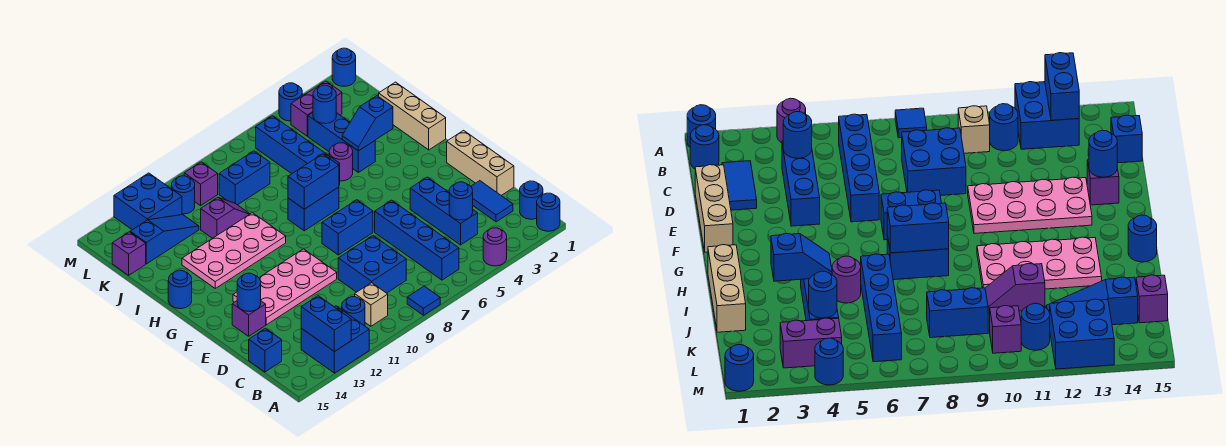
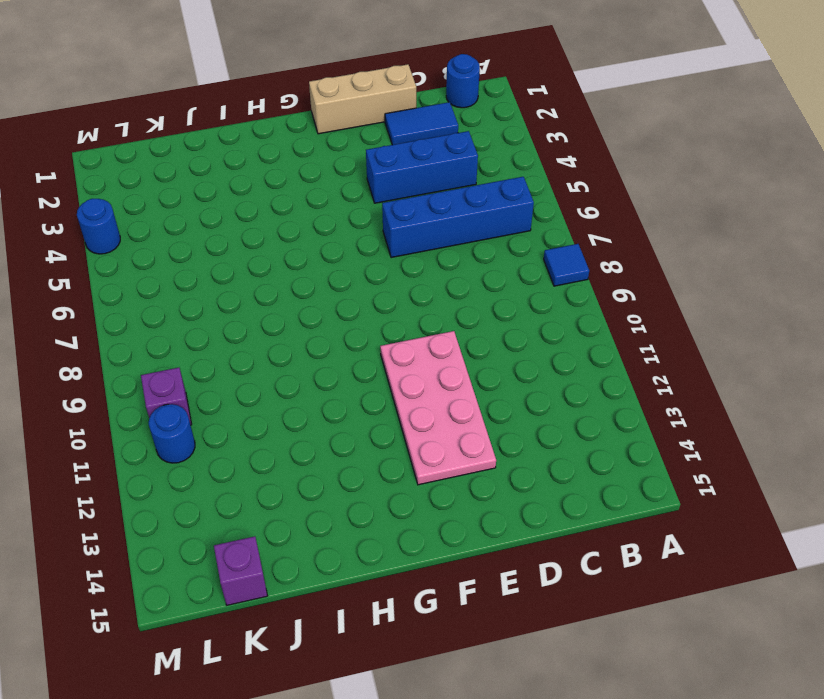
none -> blue 1x1 round brick [537,193,560,231]
none -> purple 1x1 round brick [483,228,507,266]
none -> blue 2x2 brick [301,306,369,373]
none -> tan 1x1 brick [355,283,388,326]

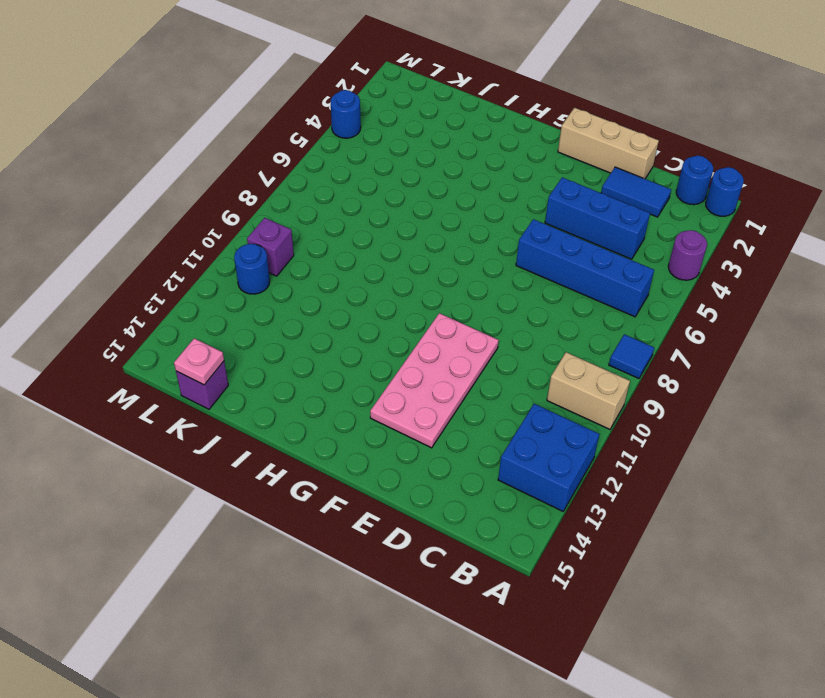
tan 1x2 brick [547,352,630,429] -> tan 1x1 brick [355,283,388,326]
pink 1x1 plate [174,338,224,385] -> none
none -> blue 1x1 round brick [342,297,365,326]
none -> blue 2x2 brick [338,236,406,293]
none -> blue 1x1 brick [249,328,282,372]
none -> purple 1x1 brick [232,301,266,336]

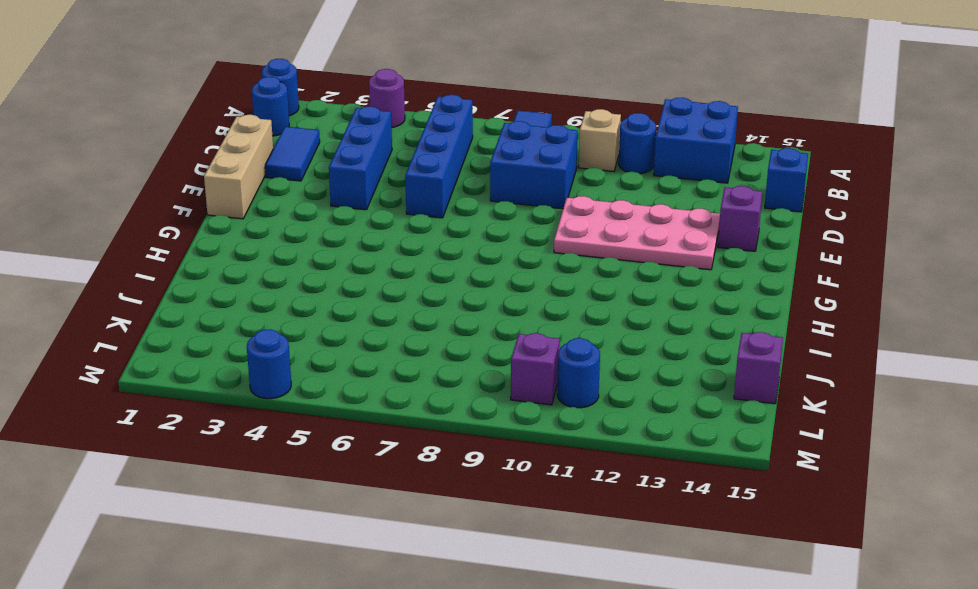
none -> blue 1x2 brick [322,200,373,255]
none -> tan 1x3 brick [379,82,446,150]
none -> blue 1x2 brick [288,187,339,231]
none -> pink 2x4 plate [182,213,286,288]

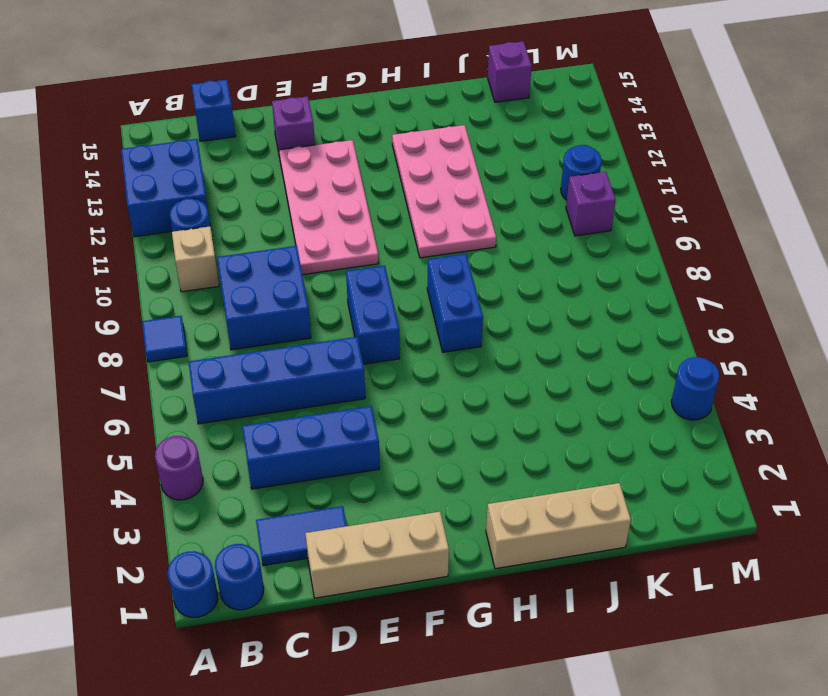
none -> blue 1x1 round brick [168,270,192,309]
none -> blue 1x3 brick [308,113,375,172]
none -> purple 1x1 round brick [329,143,353,181]
none -> blue 1x4 brick [256,116,340,185]

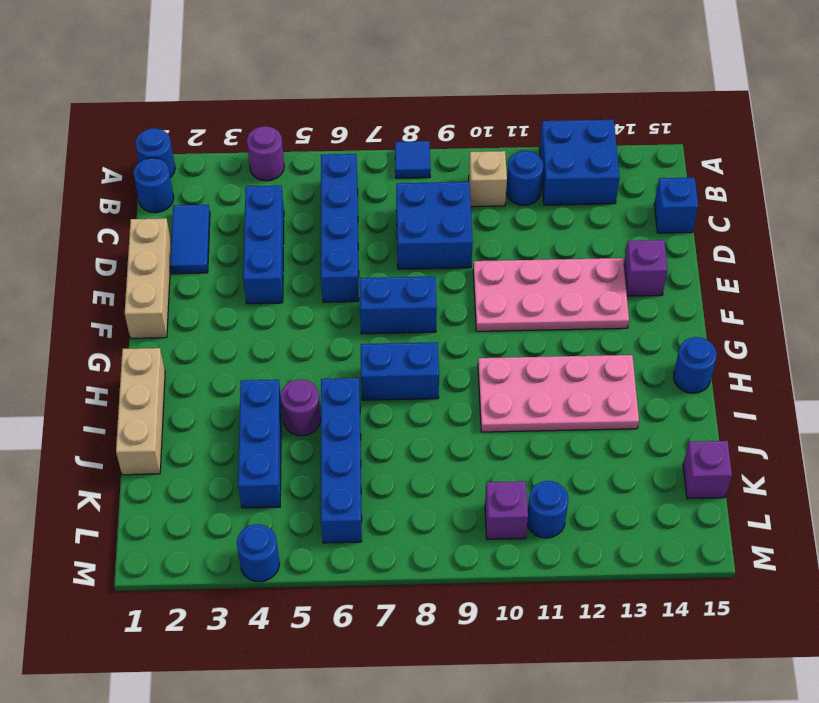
none -> purple 1x2 slope [201,198,249,238]
none -> blue 1x2 brick [219,151,270,205]
none -> blue 1x3 slope [130,215,199,264]
none -> purple 1x2 brick [291,81,342,136]

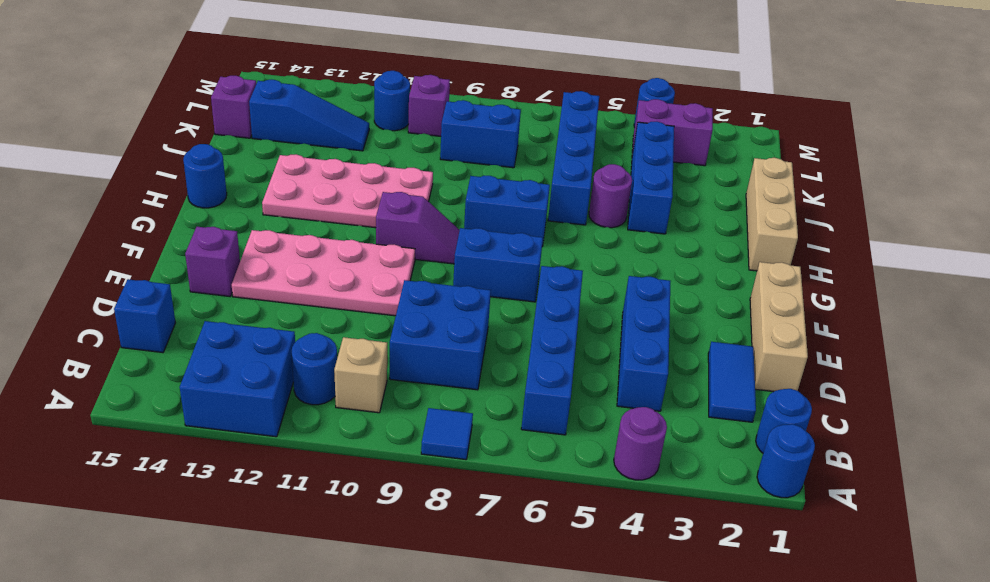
purple 1x2 slope [376,192,460,264] -> purple 1x2 slope moved to [201,198,249,238]
none -> blue 2x2 brick [114,173,182,230]
none -> blue 1x1 round brick [332,48,356,86]
none -> blue 1x2 brick [301,296,351,352]
none -> blue 1x1 round brick [449,182,473,220]

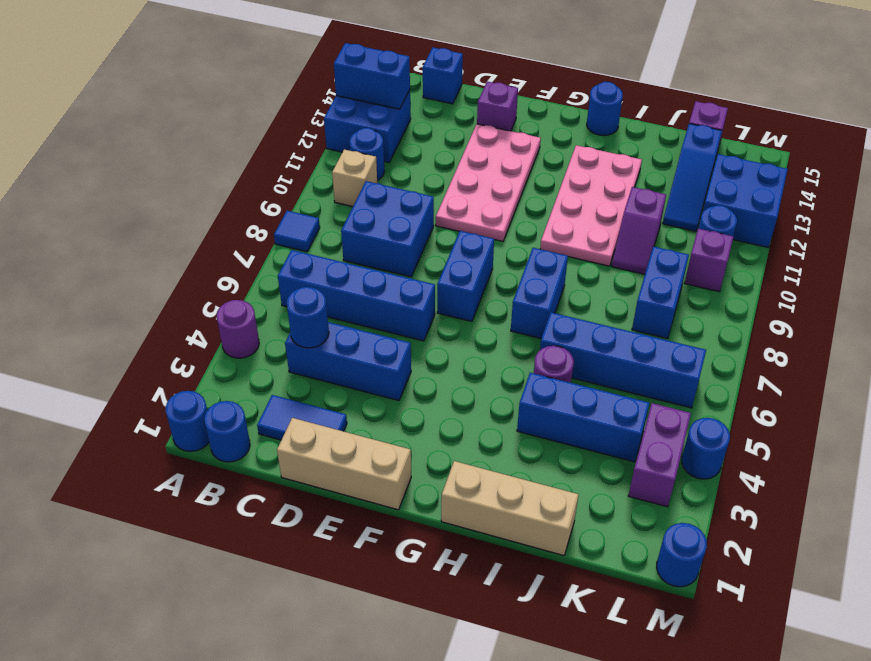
none -> blue 1x1 round brick [237,273,261,312]
none -> blue 1x2 brick [288,154,339,209]
none -> blue 1x2 slope [342,96,393,151]
none -> blue 1x1 round brick [313,85,336,123]

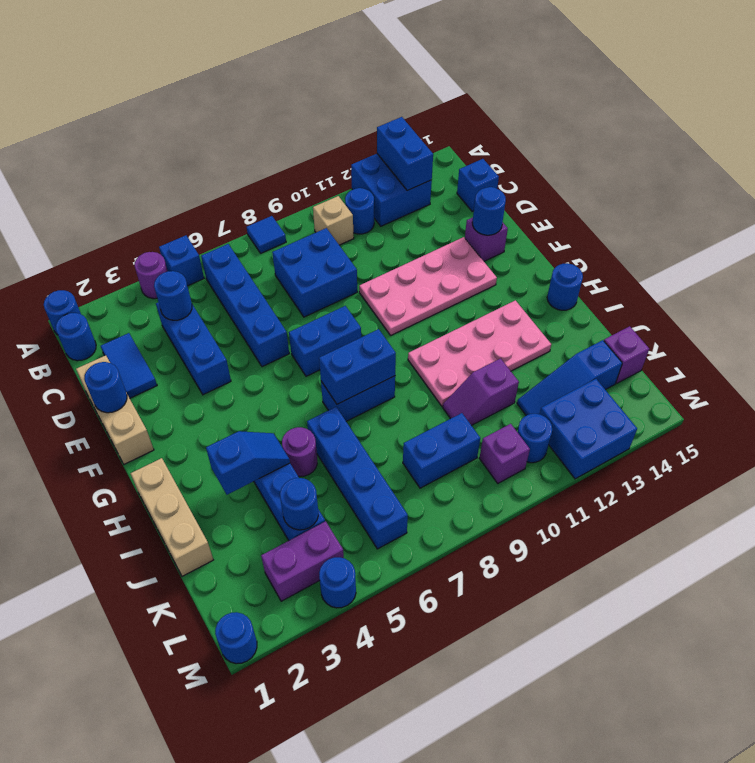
blue 1x1 brick [159,235,204,286] -> none
blue 1x1 round brick [84,362,127,413] -> none

